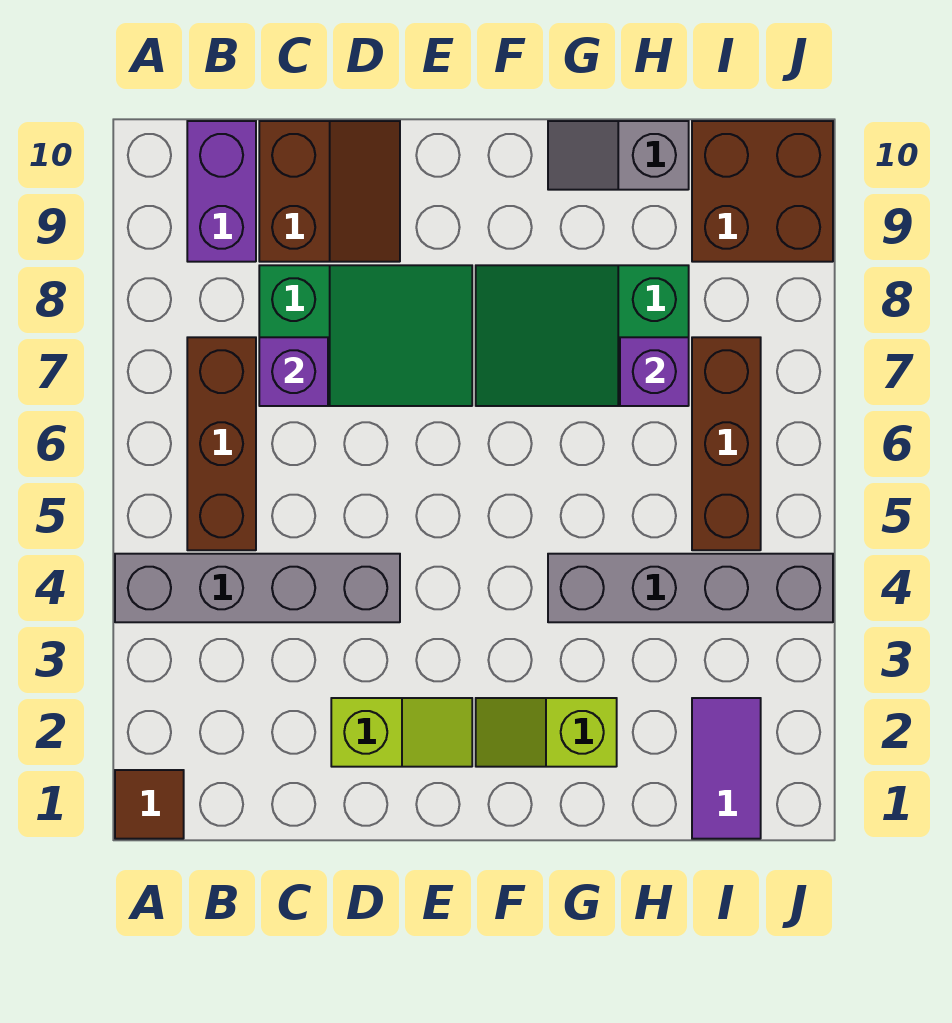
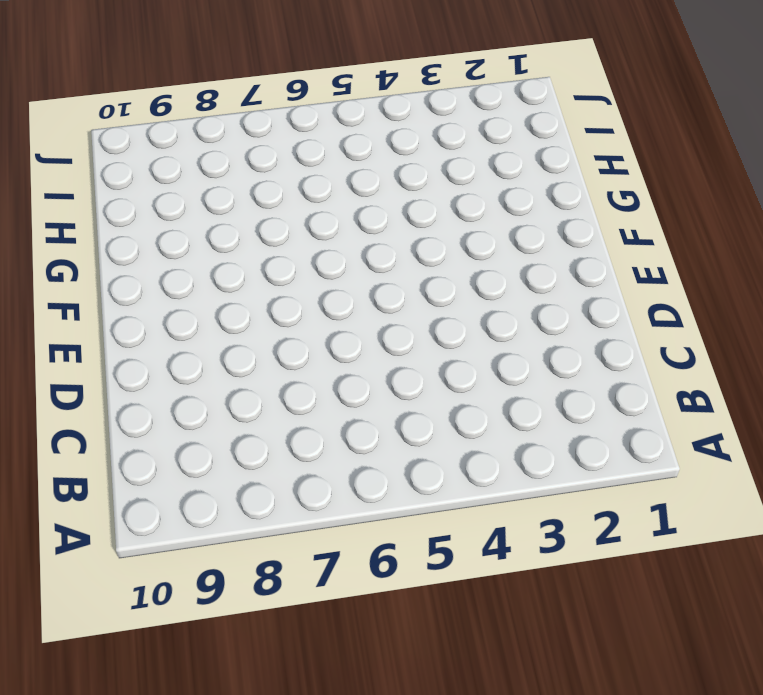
none -> brown 1x1 tile [115,770,184,839]
none -> grey 1x4 brick [115,554,400,622]
none -> brown 1x3 brick [187,337,256,550]

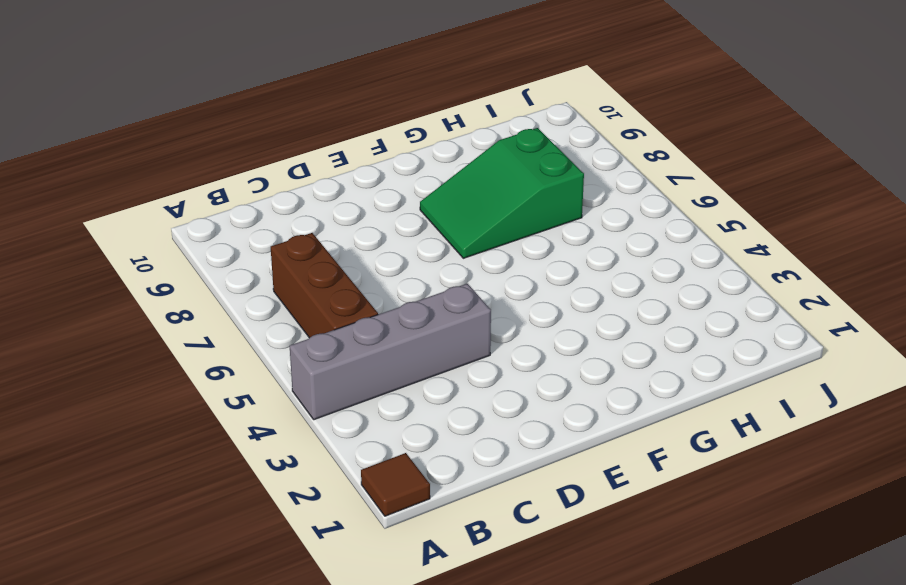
none -> purple 1x2 brick [187,121,256,262]
none -> green 2x3 slope [259,265,472,406]
none -> brown 2x2 slope [259,121,400,262]

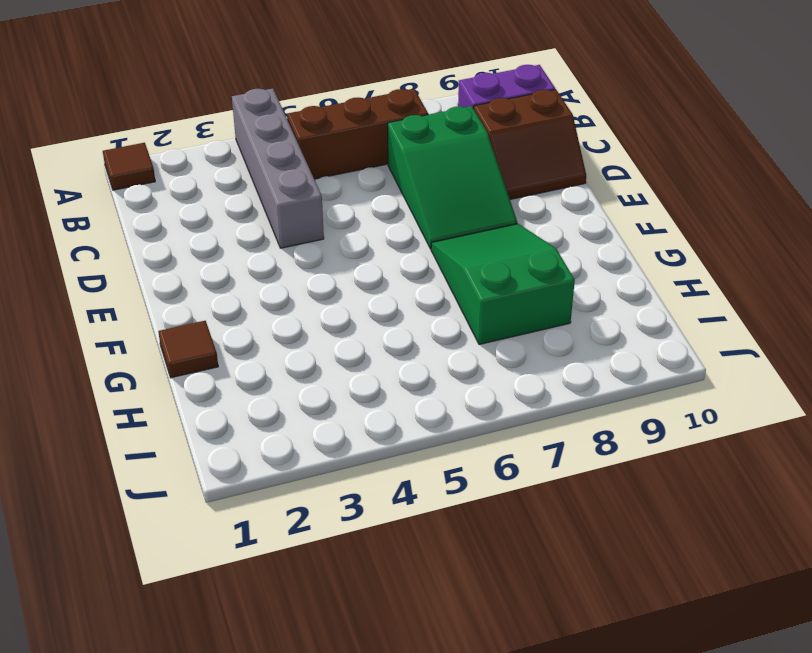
brown 1x1 tile [158,321,218,378] -> none
none -> lime 1x2 slope [331,698,472,767]
none -> lime 1x2 slope [476,698,617,767]
none -> grey 1x4 brick [548,554,833,622]

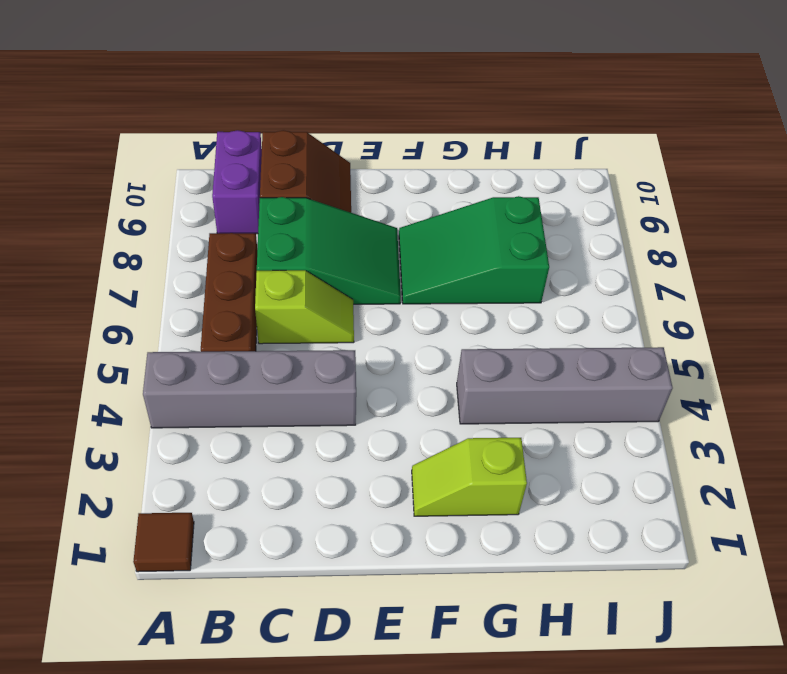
lime 1x2 slope [255,270,354,344] -> lime 1x2 slope moved to [331,698,472,767]
none -> grey 1x2 slope [548,121,689,190]
none -> purple 1x2 tile [692,698,761,839]
none -> brown 1x3 brick [692,337,761,550]

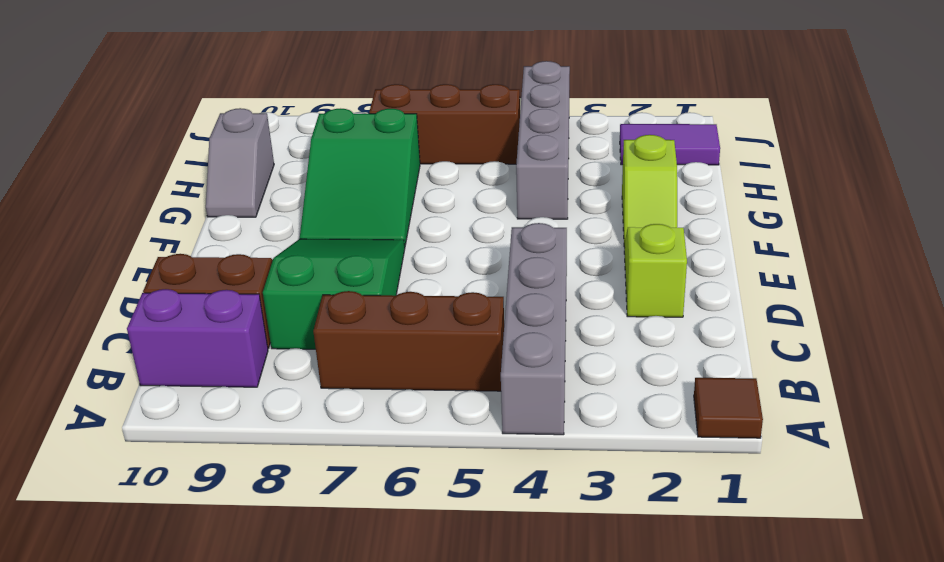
none -> brown 2x2 brick [692,121,833,262]
none -> purple 1x1 brick [259,337,328,406]
none -> purple 1x1 brick [620,337,689,406]

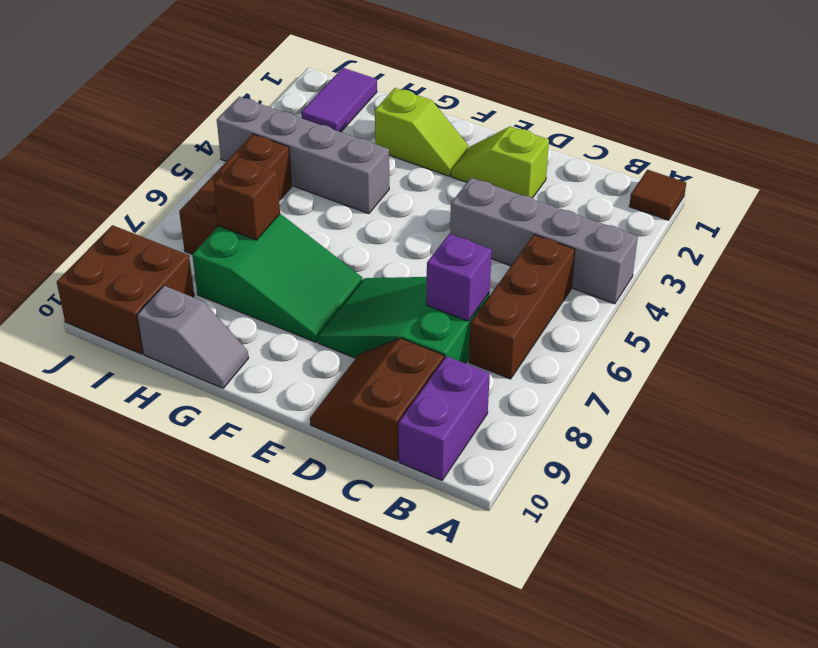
brown 1x1 brick [214,157,280,240] -> purple 1x1 brick [620,337,689,406]

